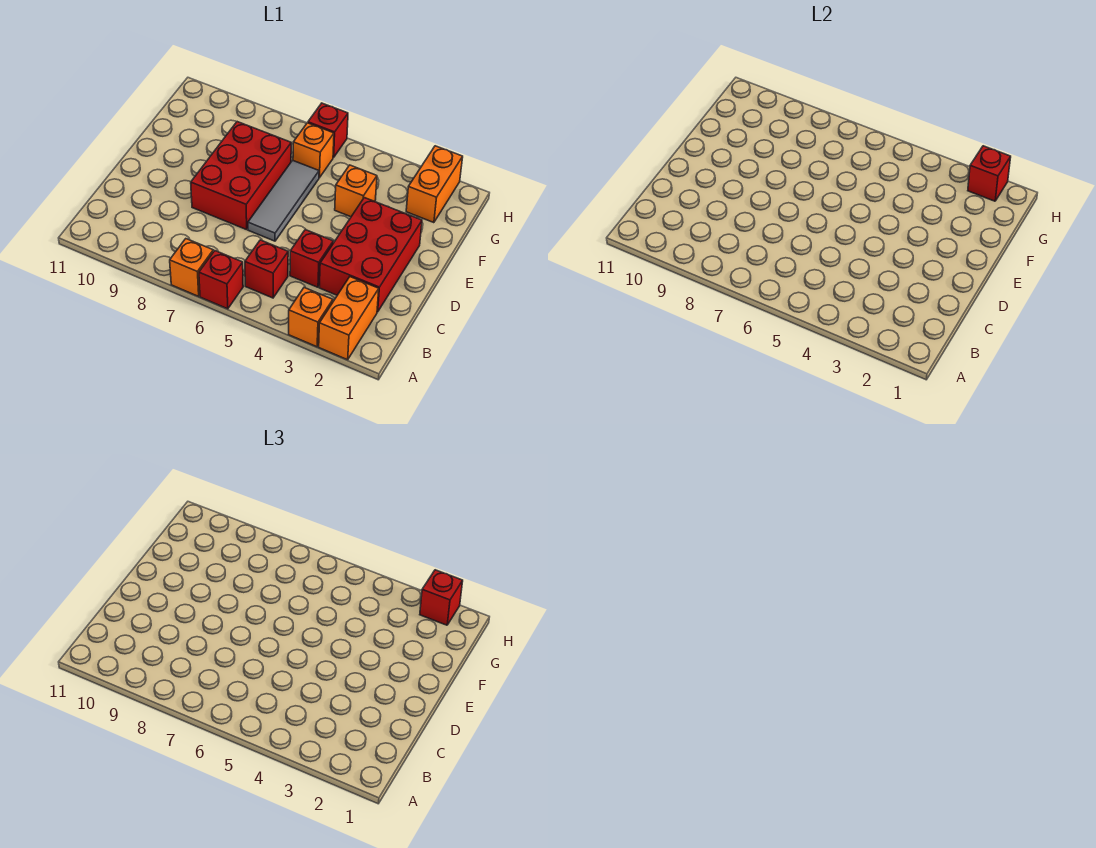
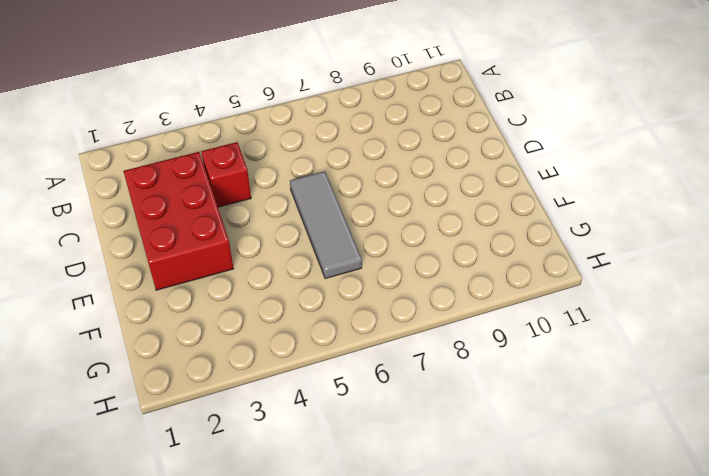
none -> orange 1x2 brick [319,277,379,360]
none -> orange 1x1 brick [289,288,333,347]
none -> red 1x1 brick [199,251,243,309]

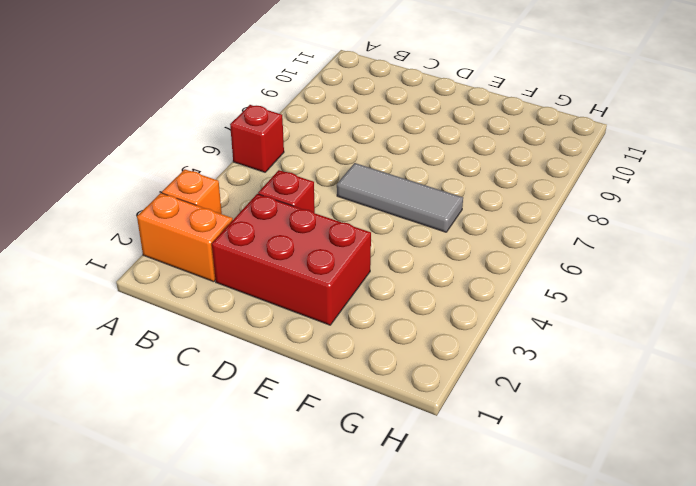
none -> orange 1x1 brick [170,239,213,296]
none -> red 1x1 brick [245,240,288,298]
none -> red 2x3 brick [191,122,291,230]

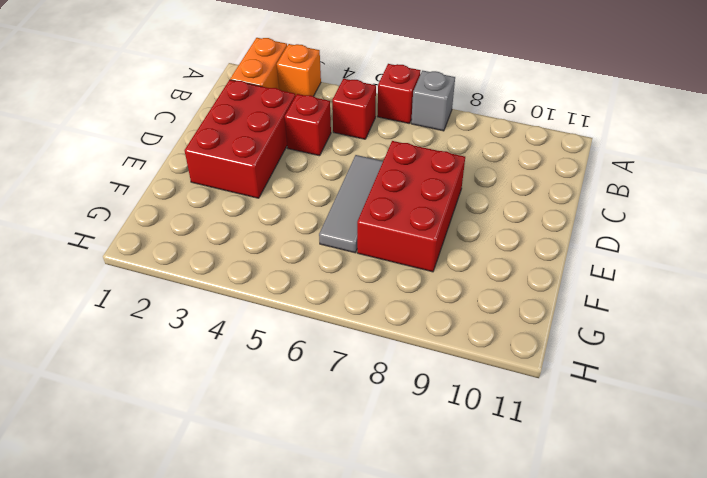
grey 1x1 brick [411,71,455,131] -> orange 1x1 brick [170,239,213,296]
none -> orange 1x1 brick [335,165,377,217]
none -> orange 1x2 brick [406,146,463,223]
none -> orange 1x1 brick [293,123,334,178]

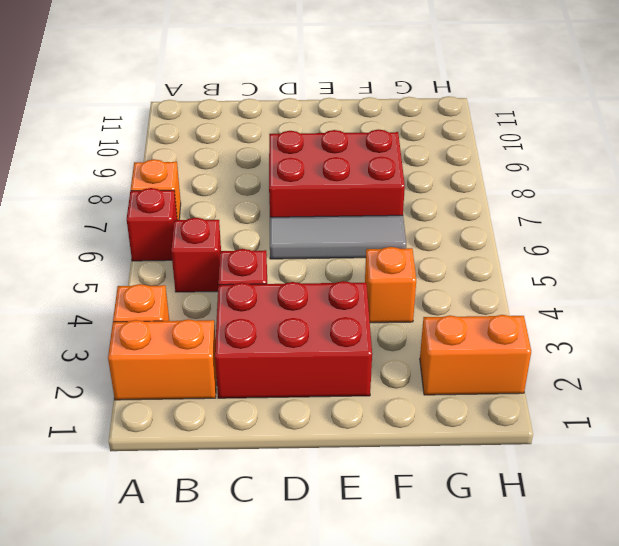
none -> orange 1x1 brick [293,123,334,178]
none -> red 1x1 brick [308,103,348,157]
none -> red 1x1 brick [968,146,1011,201]

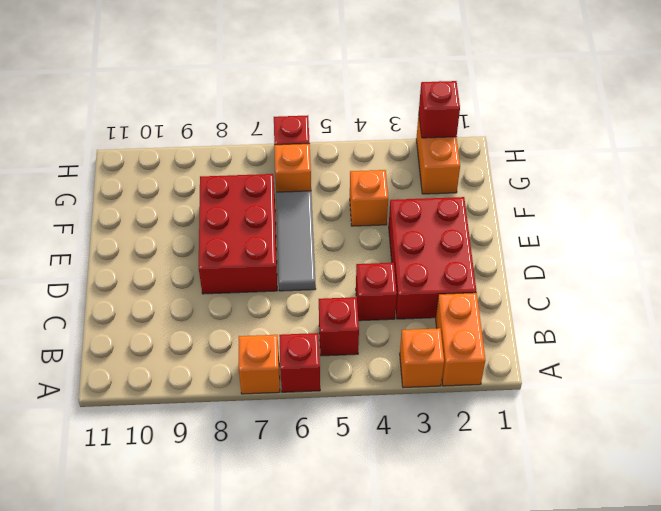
none -> red 1x1 brick [420,570,463,625]

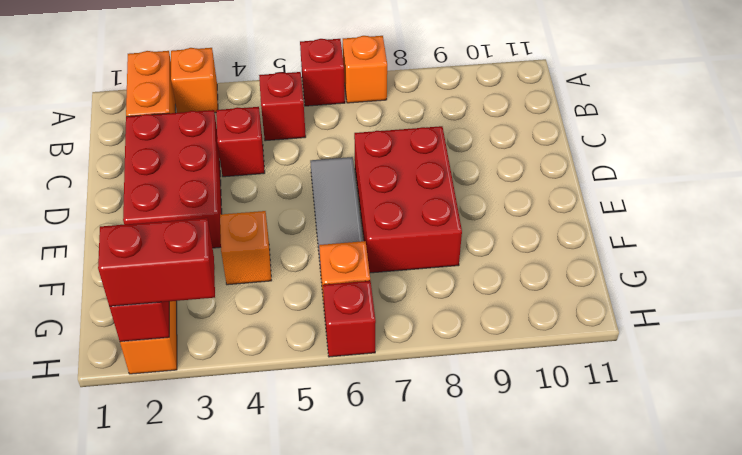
red 1x2 brick [98,218,215,306] -> red 1x1 brick [420,570,463,625]

